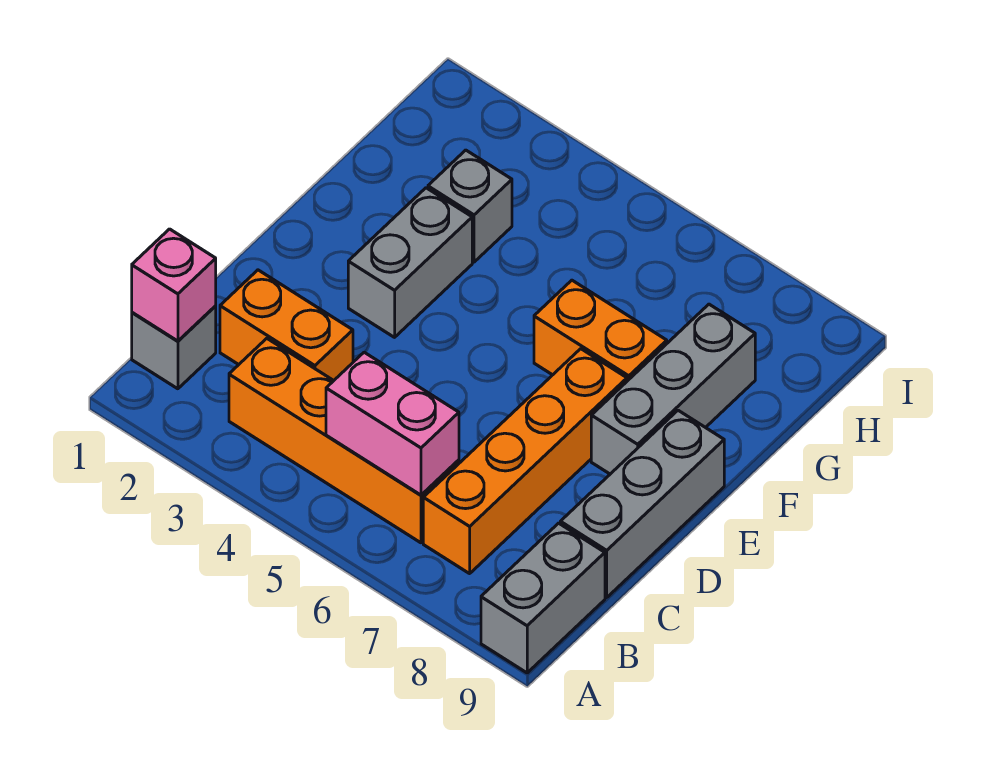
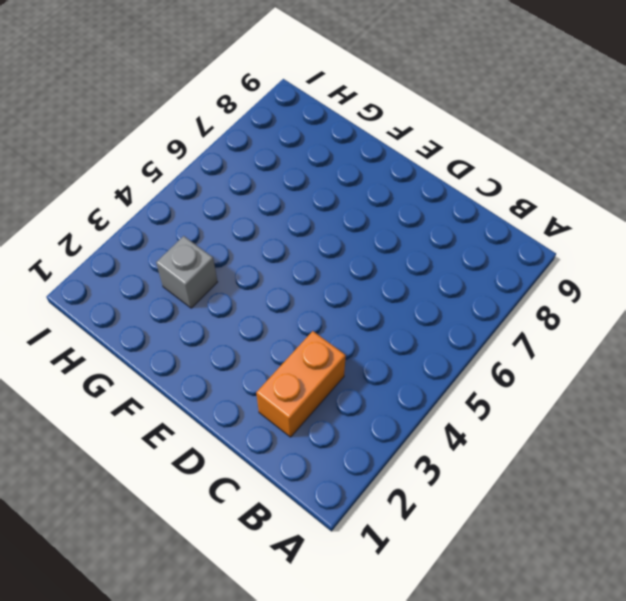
none -> grey 1x2 brick [481,523,605,673]
none -> grey 1x1 brick [132,306,216,389]
none -> orange 1x4 brick [229,338,459,543]

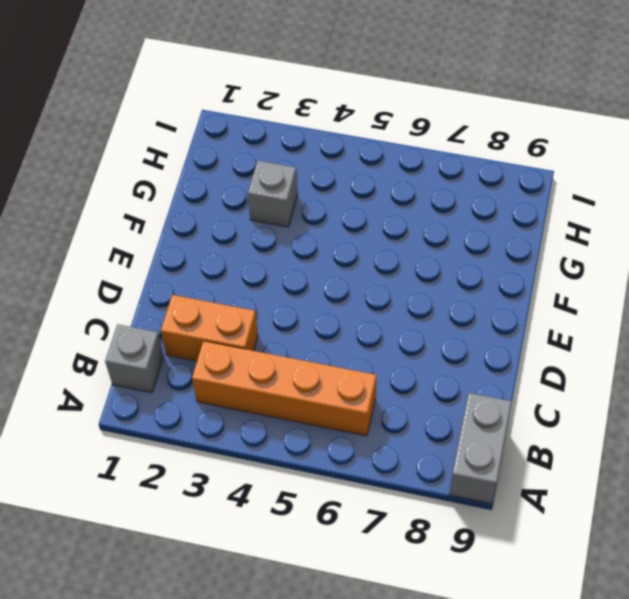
none -> orange 1x4 brick [423,349,627,574]
none -> grey 1x3 brick [560,410,724,597]
none -> grey 1x2 brick [348,188,472,337]

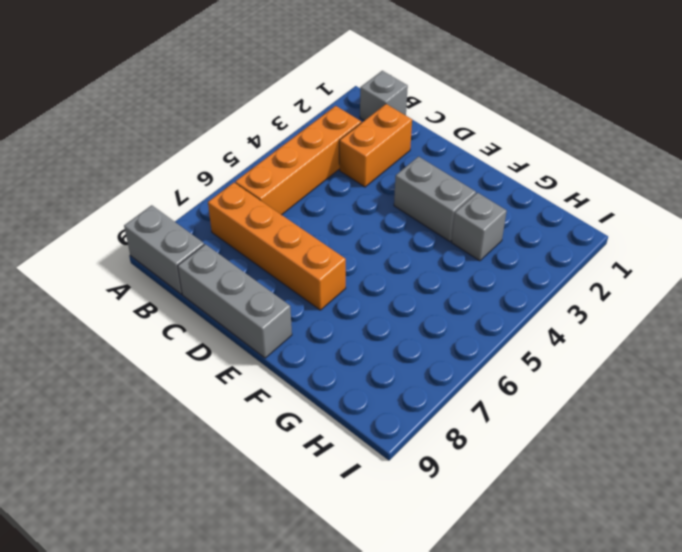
none -> grey 1x3 brick [591,304,755,474]
none -> orange 1x2 brick [534,280,667,381]
none -> pink 1x1 brick [132,229,216,341]

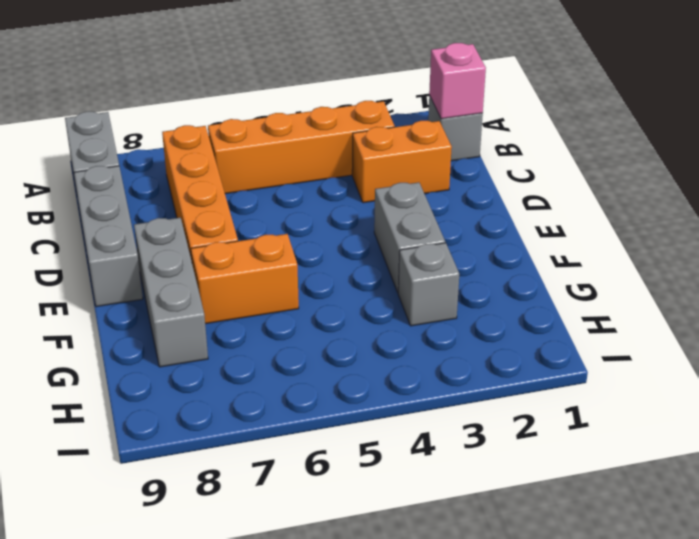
none -> pink 1x2 brick [326,352,459,495]

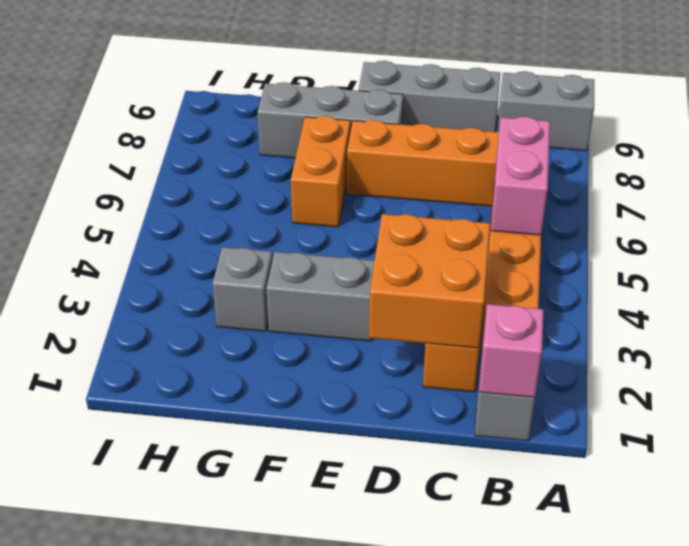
orange 2x2 brick [369,214,490,348] -> none

